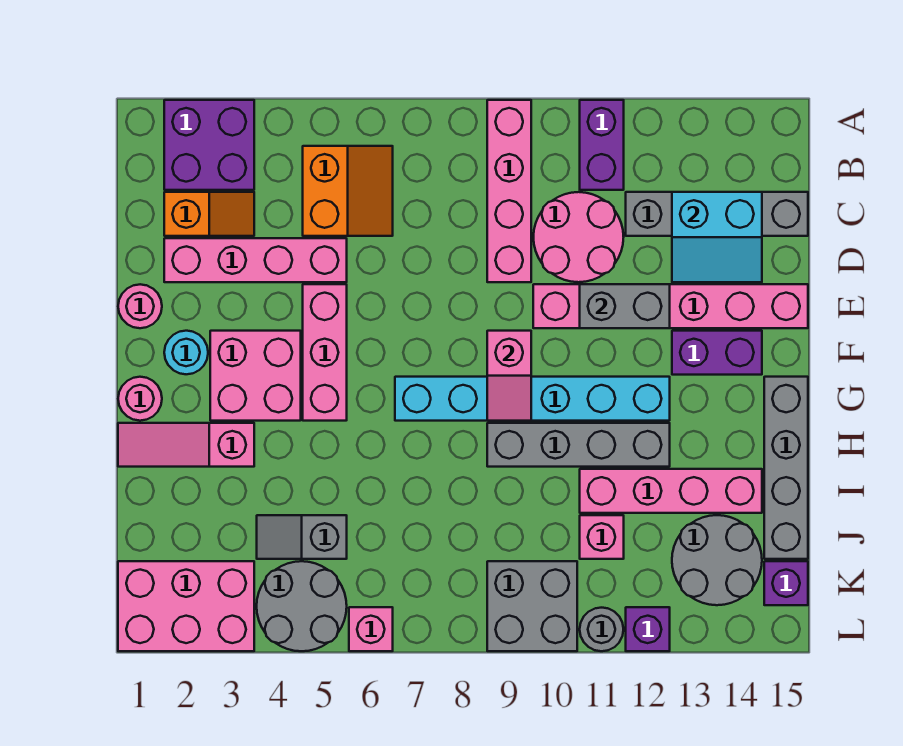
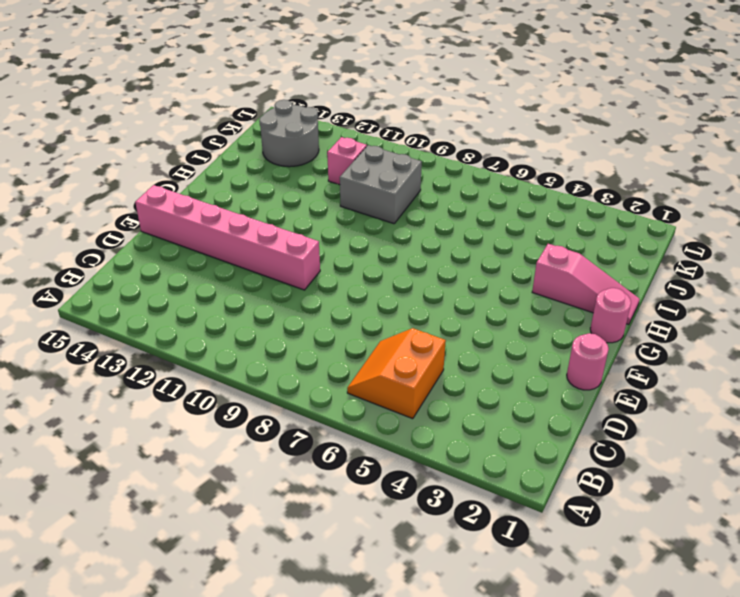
grey 2x2 brick [340,145,422,224] -> grey 2x2 brick moved to [487,561,577,651]
none -> purple 2x2 brick [164,100,254,190]
none -> pink 1x4 brick [487,100,531,282]
none -> purple 1x2 brick [580,100,624,190]
none -> orange 1x2 slope [164,192,254,236]

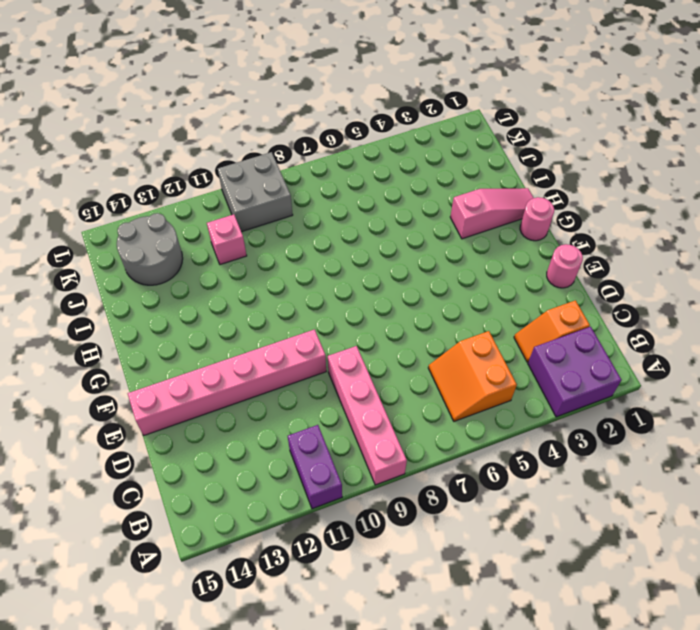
none -> pink 2x2 round brick [533,192,624,282]
none -> grey 1x4 brick [626,192,808,236]
none -> pink 1x4 brick [164,238,347,282]
none -> pink 1x3 brick [303,284,347,421]

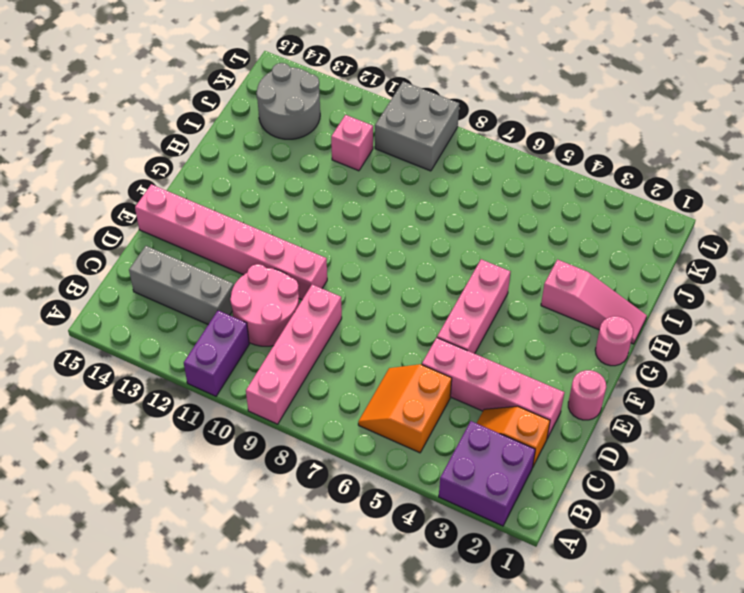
grey 1x3 brick [129,246,234,324] -> grey 1x4 brick [626,192,808,236]
none -> cyan 1x1 round brick [164,331,208,374]
none -> pink 2x2 brick [210,331,301,421]
none -> purple 1x2 brick [672,331,762,375]
none -> cyan 1x6 brick [395,377,670,421]

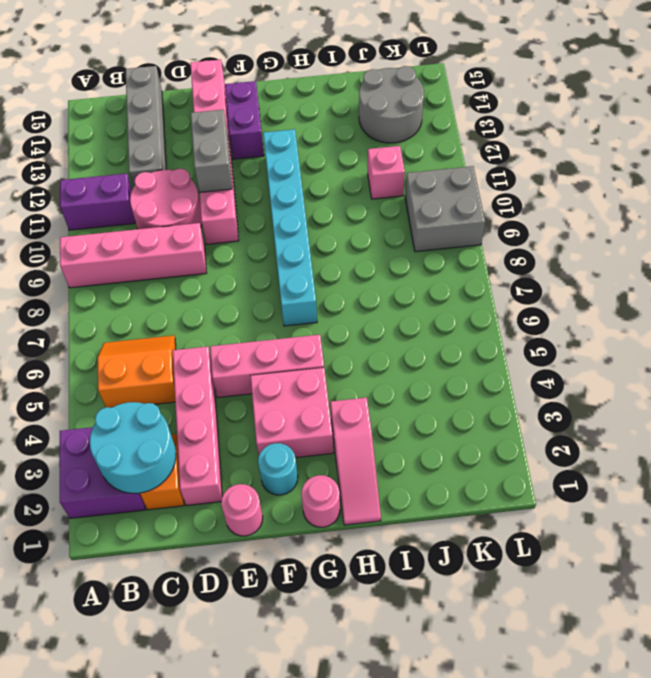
cyan 2x2 round brick [90,402,176,493] -> none
none -> grey 1x4 brick [764,377,808,559]
none -> grey 1x4 brick [487,423,670,467]
none -> pink 1x4 brick [580,469,762,513]
none -> grey 1x2 slope [257,515,347,559]

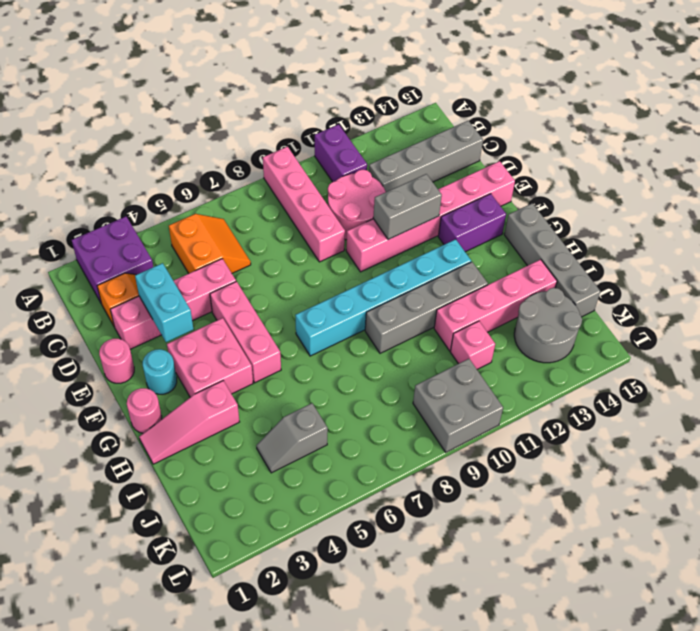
cyan 1x2 brick [135,263,193,342] -> none
none -> pink 2x3 brick [118,561,254,651]
none -> grey 2x2 round brick [257,561,347,651]
none -> purple 1x1 brick [764,561,808,605]
none -> pink 1x1 brick [349,607,393,651]

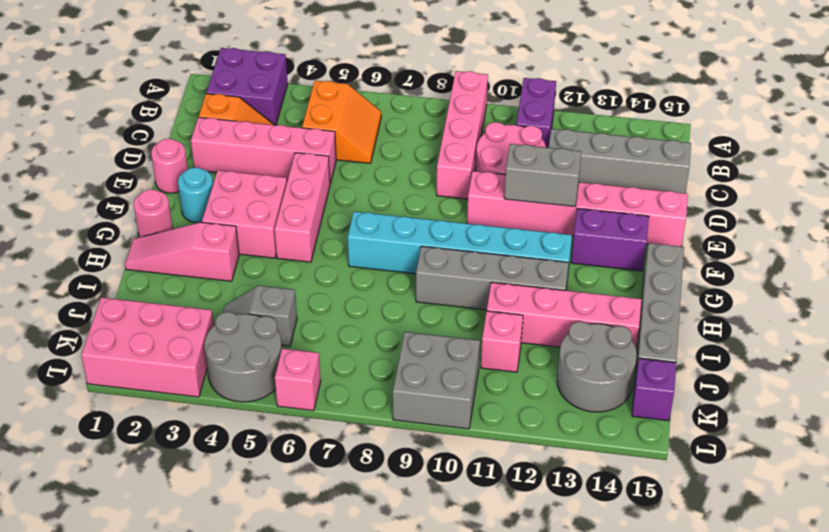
none -> grey 1x1 round brick [580,608,623,651]
none -> purple 1x1 brick [626,607,670,651]
none -> cyan 2x2 slope [672,192,762,282]
none -> pink 1x2 slope [487,331,531,421]

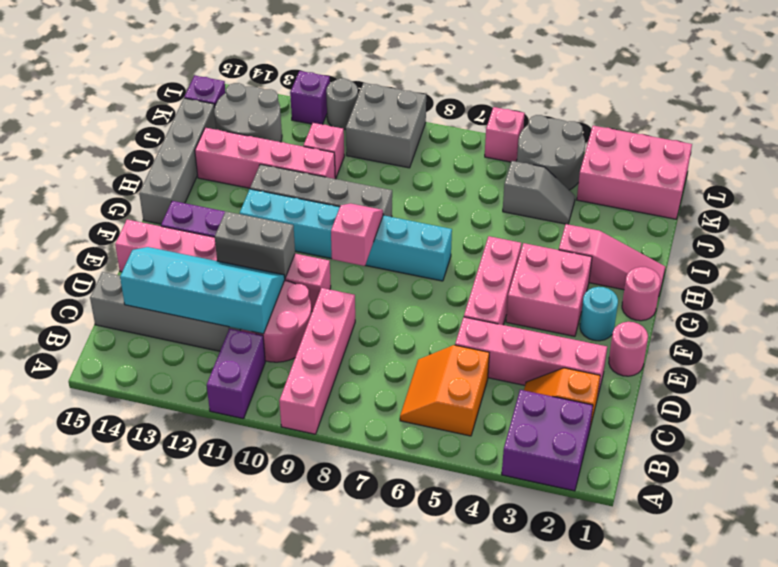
cyan 2x4 slope [120,247,285,334] -> cyan 2x2 slope [672,192,762,282]

